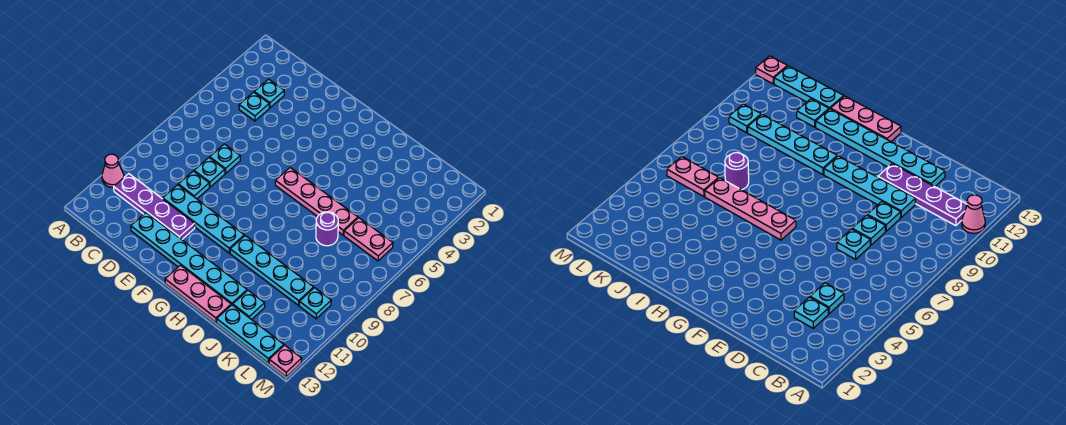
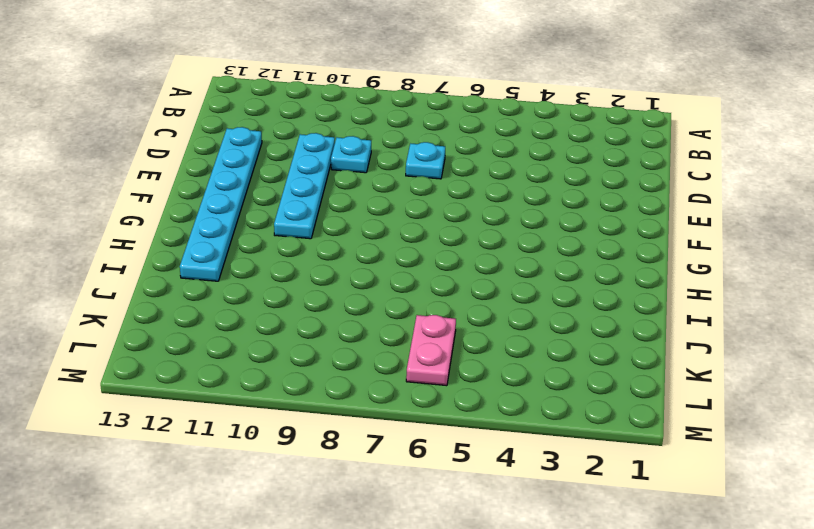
none -> pink 1x1 cone [102,154,124,187]
none -> purple 1x4 plate [114,174,195,239]
none -> cyan 1x1 plate [254,79,284,108]

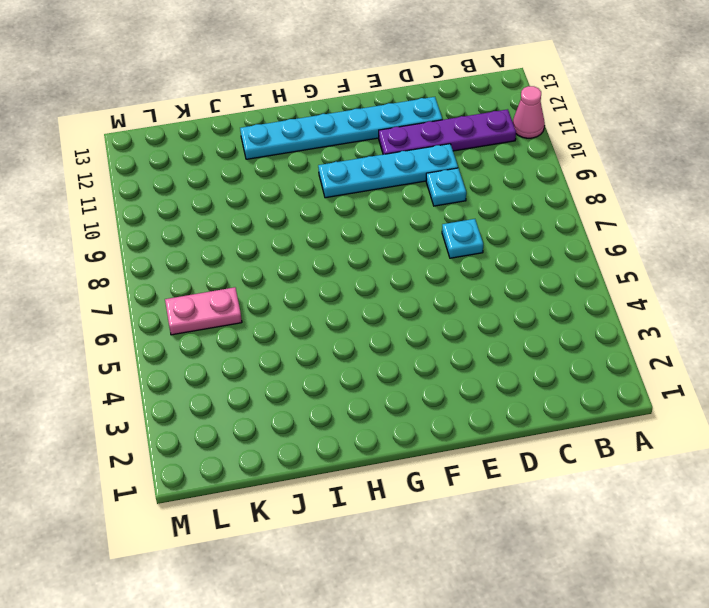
none -> cyan 1x1 plate [254,79,284,108]
none -> cyan 1x1 plate [239,92,269,121]
none -> cyan 1x1 plate [194,158,225,187]

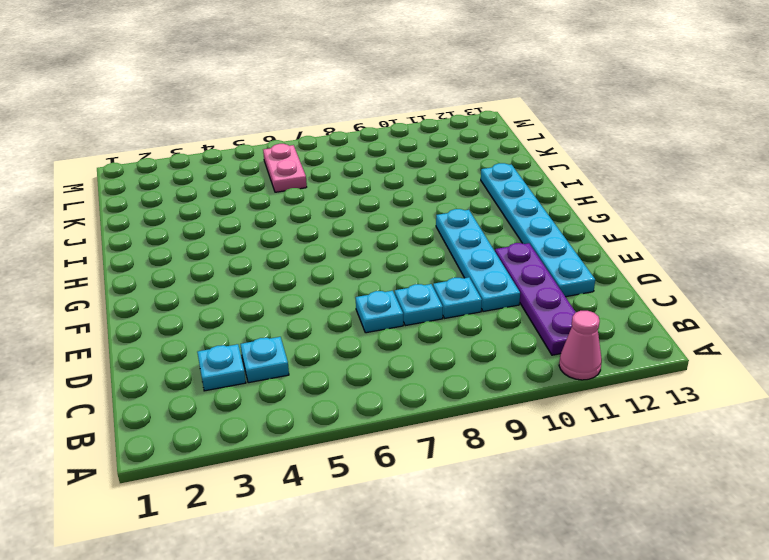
none -> pink 1x4 plate [275,168,358,235]
none -> pink 1x3 plate [165,265,231,323]
none -> cyan 1x4 plate [230,236,314,305]

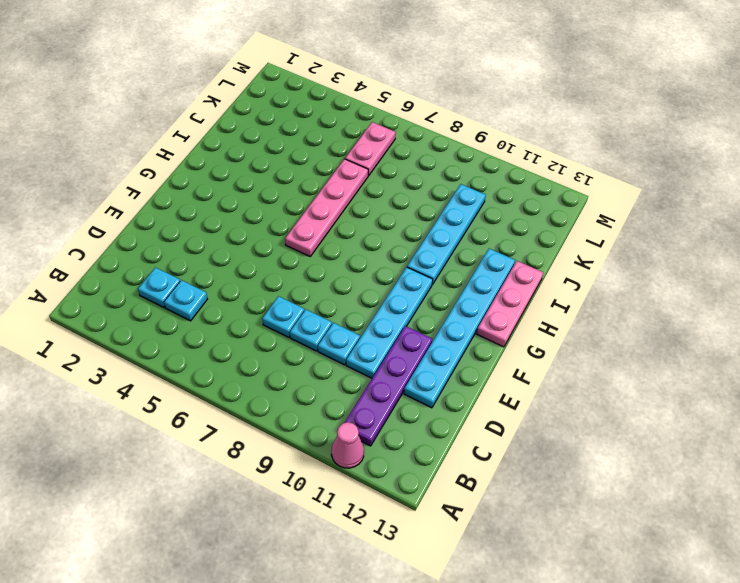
none -> purple 1x1 round brick [316,212,338,246]
none -> cyan 1x1 plate [233,290,265,320]
none -> cyan 1x3 plate [217,305,284,363]

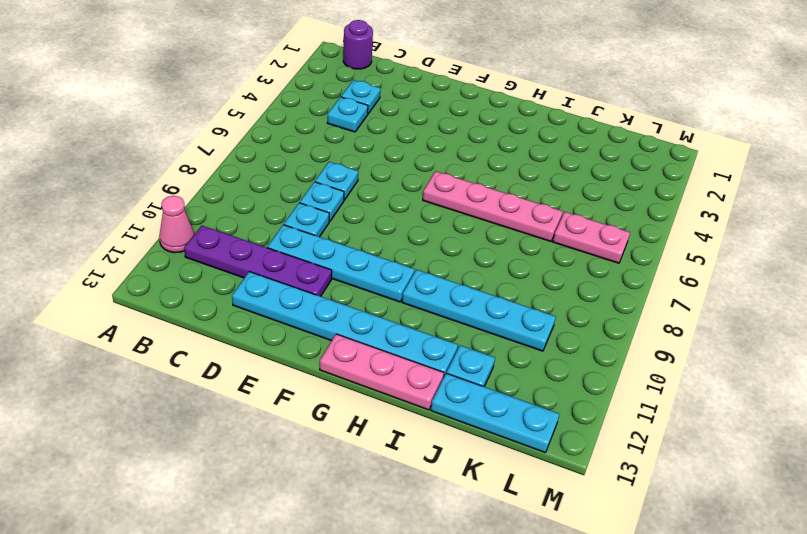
purple 1x1 round brick [343,20,373,69] -> purple 1x1 round brick moved to [316,212,338,246]
none -> cyan 1x1 plate [299,288,331,319]
none -> pink 1x1 plate [269,345,302,377]

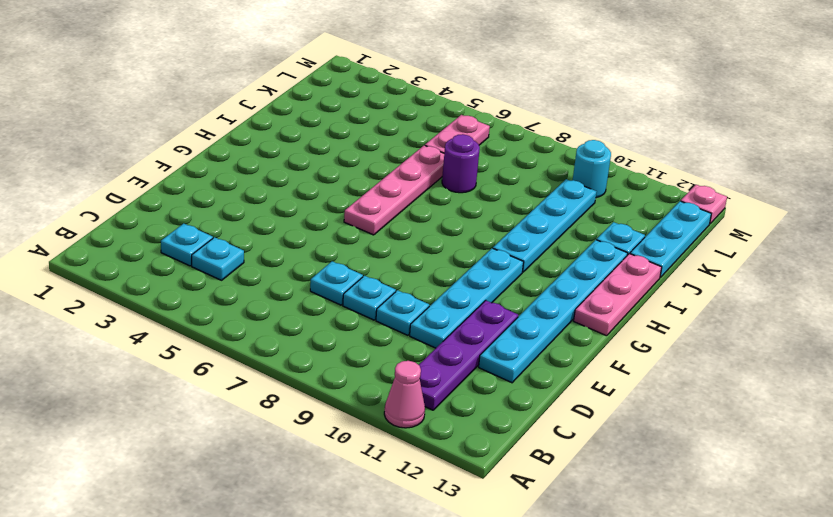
cyan 1x1 round brick [573,140,611,198] -> cyan 1x1 plate [299,288,331,319]

